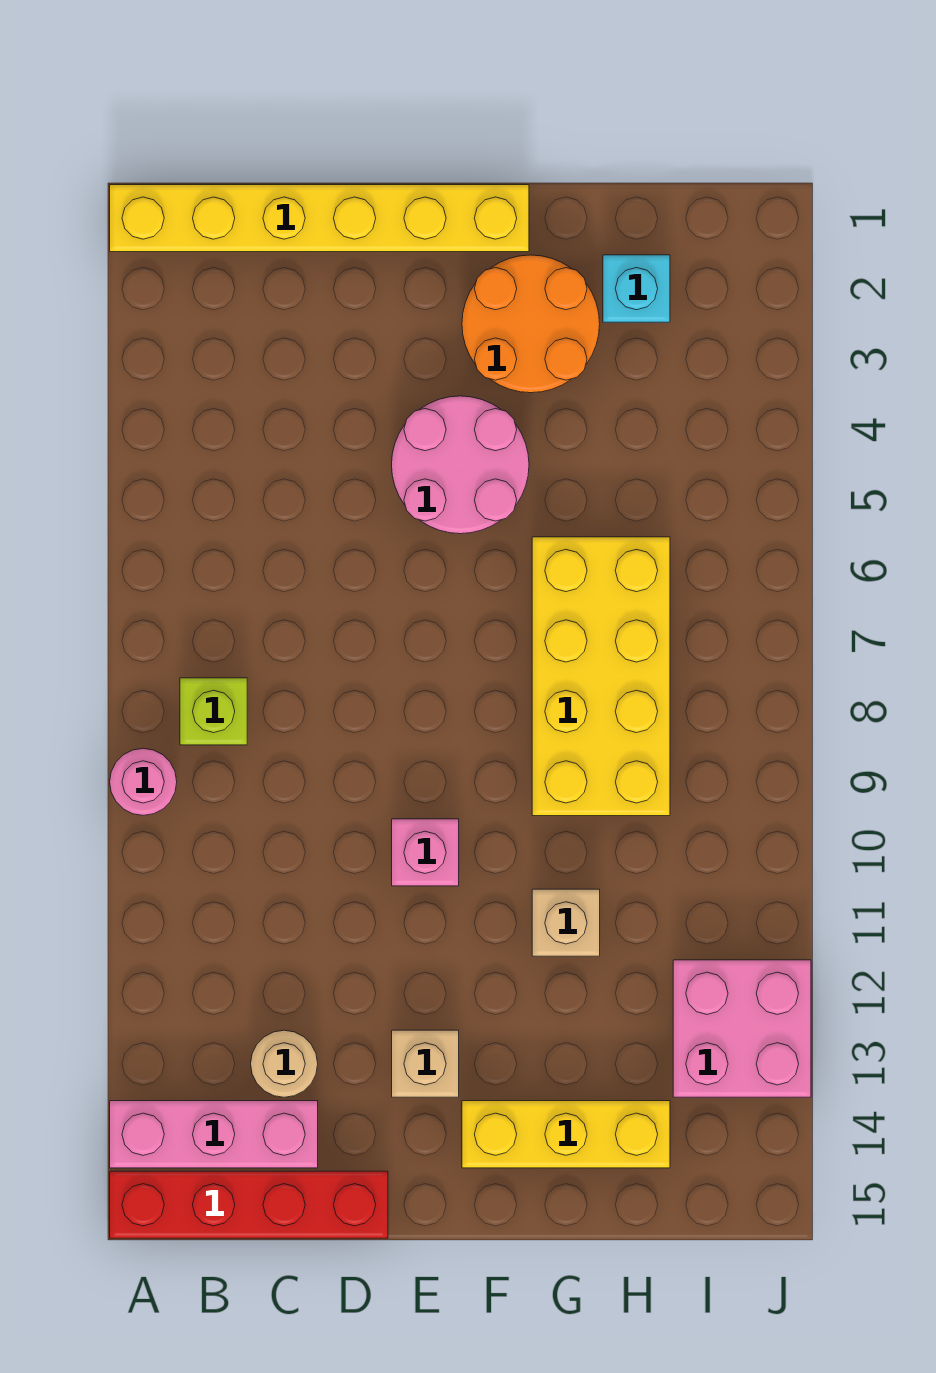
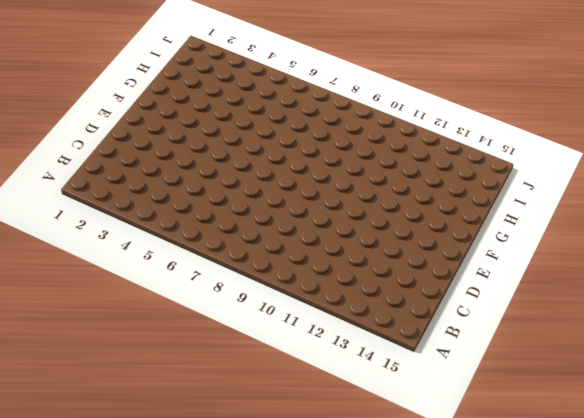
none -> yellow 1x6 brick [110,185,529,252]
none -> pink 1x1 round brick [110,748,177,815]
none -> pink 1x3 brick [110,1101,318,1168]

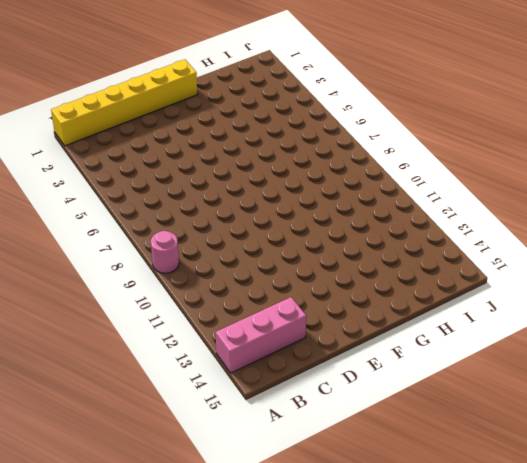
none -> red 1x4 brick [110,1171,388,1238]
none -> lime 1x1 brick [180,678,247,745]
none -> tan 1x1 round brick [251,1030,318,1097]

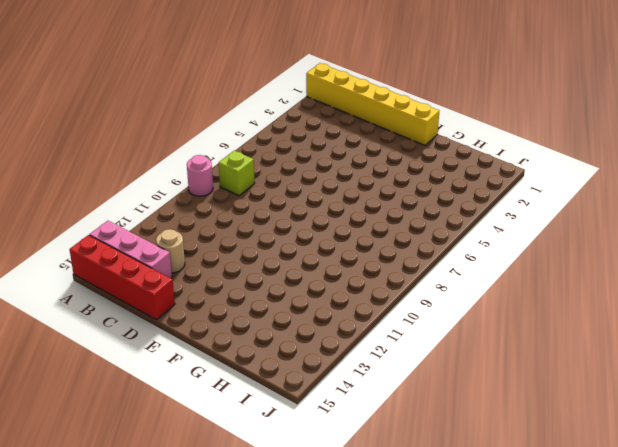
none -> pink 2x2 round brick [392,396,529,534]
none -> pink 1x1 brick [392,819,459,886]
none -> tan 1x1 brick [392,1030,459,1097]

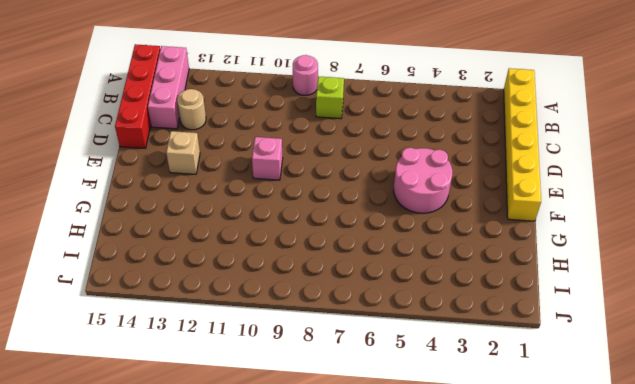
none -> orange 2x2 round brick [462,255,600,393]
none -> yellow 1x3 brick [462,1101,670,1168]
none -> yellow 2x4 brick [532,537,670,816]

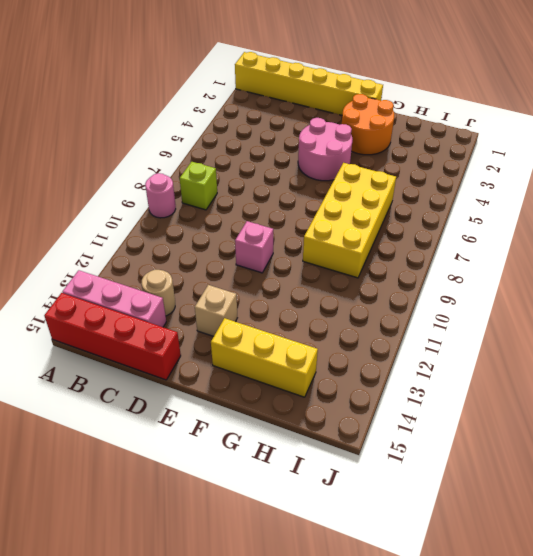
none -> tan 1x1 brick [532,889,600,956]
none -> cyan 1x1 brick [603,255,670,322]
none -> pink 2x2 brick [673,960,811,1097]

